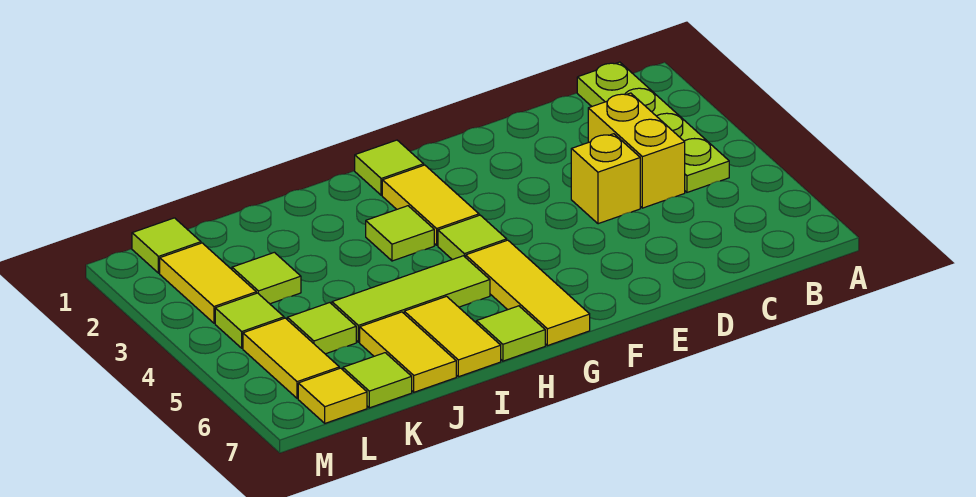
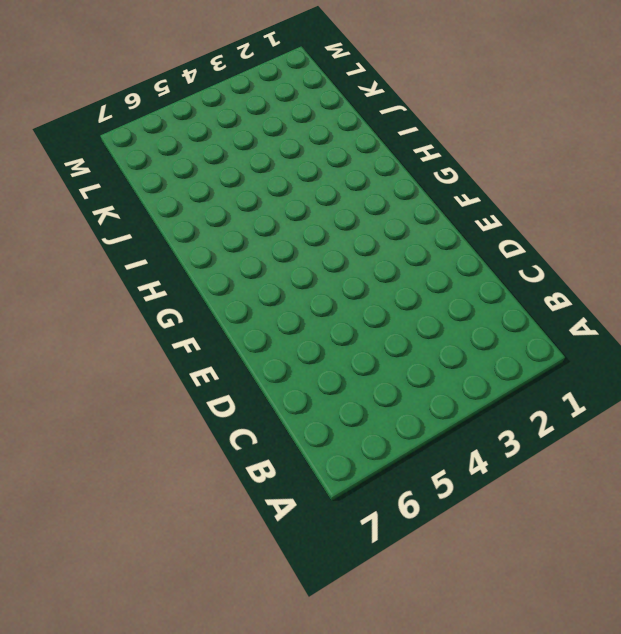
none -> lime 1x4 plate [577,62,729,192]
none -> yellow 1x2 brick [588,93,685,208]
none -> yellow 1x1 brick [571,134,640,224]

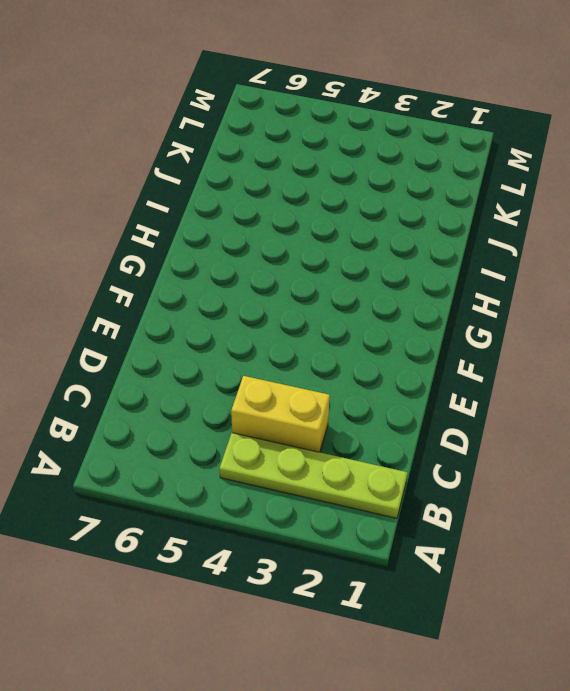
none -> yellow 1x1 brick [571,134,640,224]
none -> lime 1x1 tile [355,140,424,195]
none -> yellow 1x2 tile [382,165,479,245]

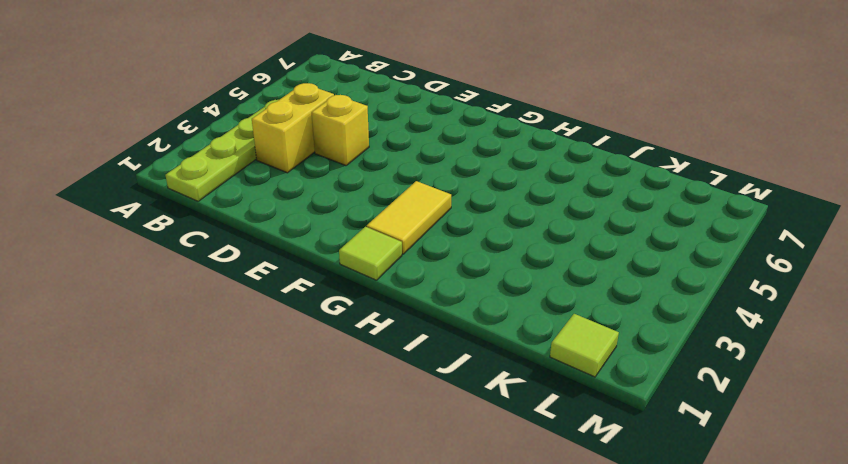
none -> lime 1x1 tile [438,215,507,260]
none -> yellow 1x3 tile [466,240,590,346]
none -> lime 1x1 tile [366,206,434,261]

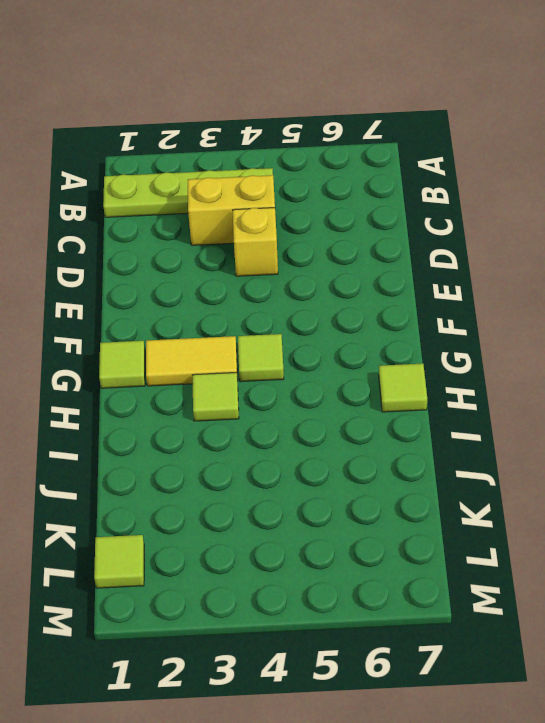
none -> yellow 1x3 tile [466,240,590,346]
none -> lime 1x3 tile [332,256,490,342]
none -> yellow 1x2 tile [404,296,501,377]

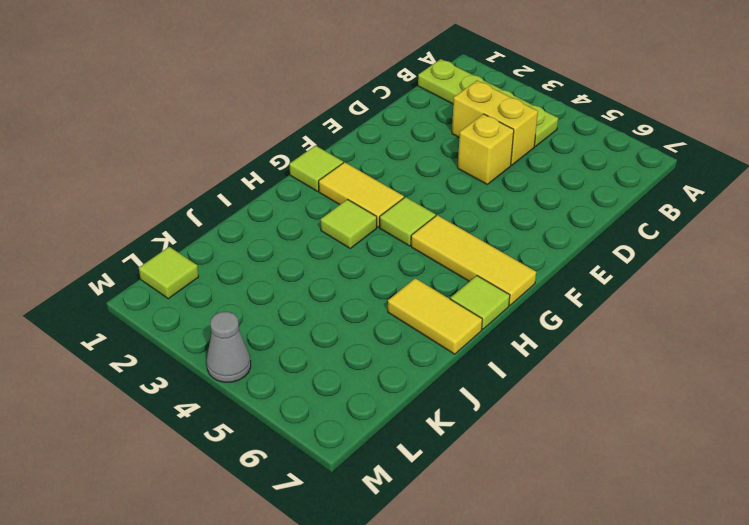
grey 1x1 cone [207,312,251,382] -> none
none -> lime 1x3 tile [332,256,490,342]
none -> yellow 1x2 tile [360,312,456,392]
none -> lime 1x1 tile [232,252,301,304]

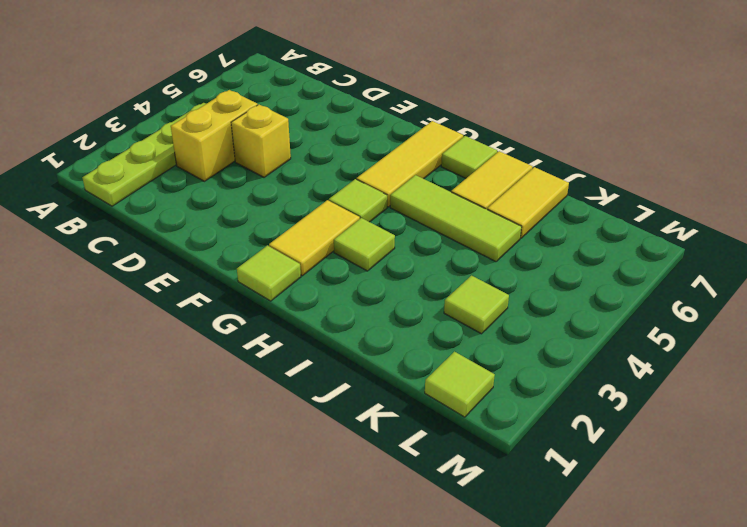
none -> lime 1x1 tile [287,303,356,354]
none -> lime 1x1 tile [343,353,412,408]
none -> yellow 1x2 tile [160,243,256,323]

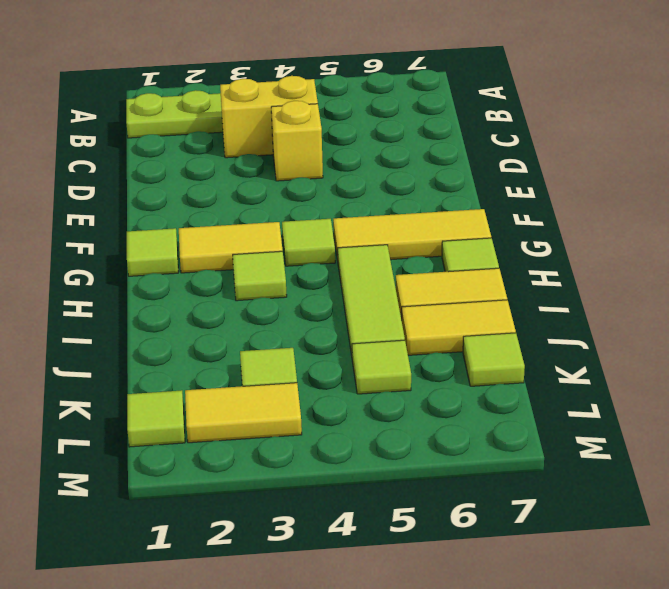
none -> lime 1x1 tile [215,293,284,348]
none -> yellow 1x2 tile [243,318,339,398]
none -> yellow 1x1 tile [298,368,367,423]

